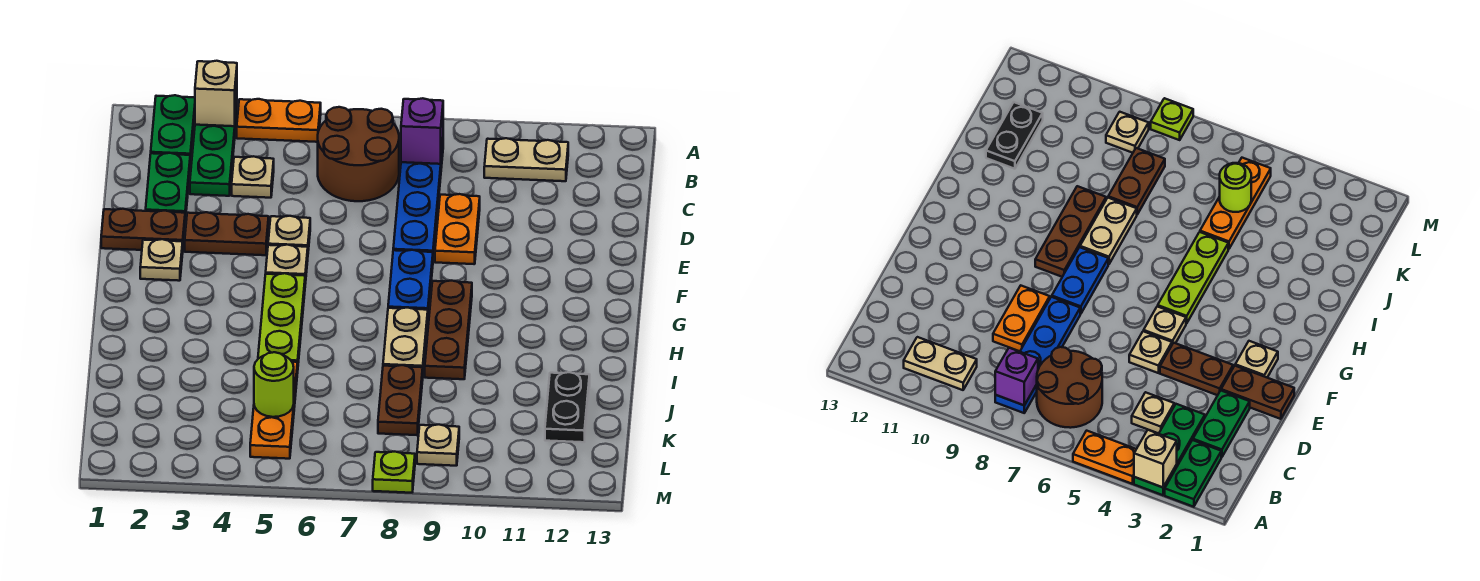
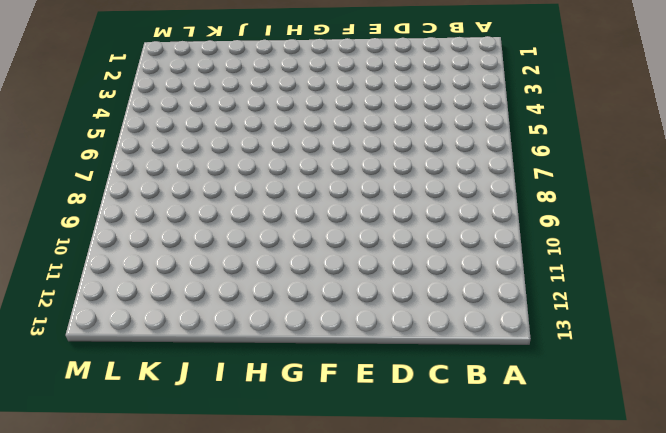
none -> green 1x2 plate [151,95,195,164]
none -> green 1x3 plate [190,106,237,196]
none -> orange 1x2 plate [237,99,321,142]

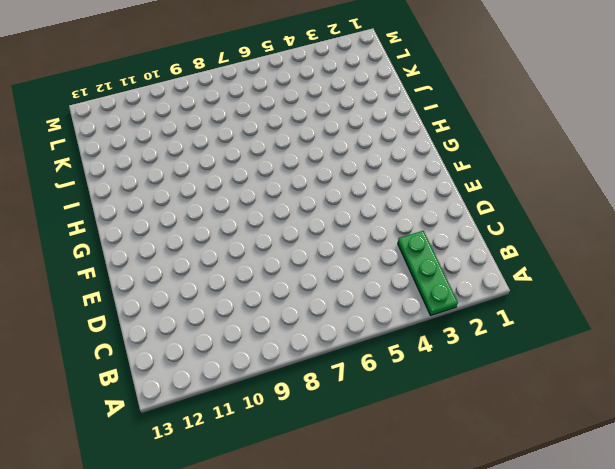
none -> green 1x2 plate [151,95,195,164]
none -> orange 1x2 plate [237,99,321,142]
none -> brown 2x2 round brick [318,107,399,201]

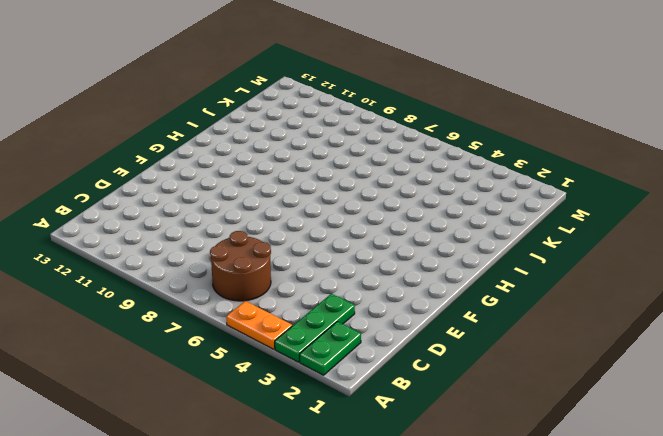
none -> blue 1x4 plate [393,145,443,258]
none -> tan 1x2 plate [484,138,568,181]
none -> green 1x2 plate [146,153,190,220]

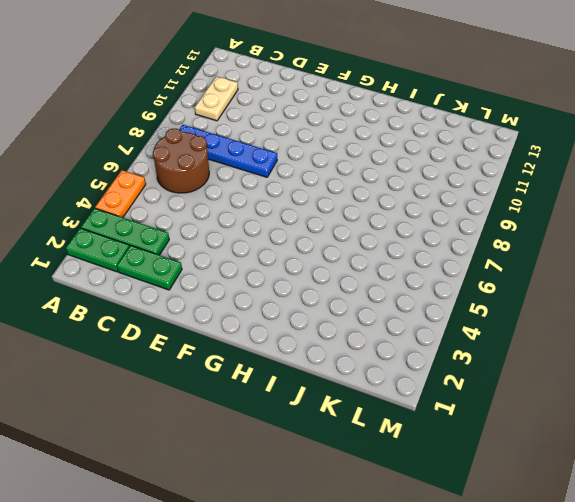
none -> tan 1x1 plate [232,156,274,198]
none -> orange 1x2 plate [435,194,480,264]
none -> brown 1x2 plate [101,209,185,250]

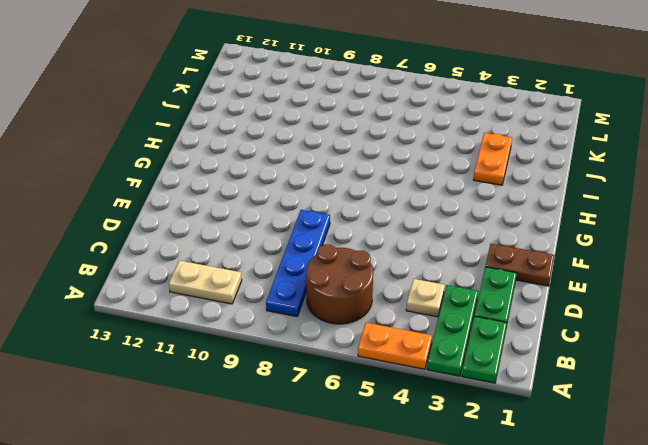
orange 1x2 plate [474,133,512,185] -> orange 1x2 plate moved to [435,194,480,264]
none -> brown 1x2 plate [185,212,269,255]
none -> tan 1x1 plate [268,216,310,250]
none -> tan 1x1 plate [140,239,183,281]

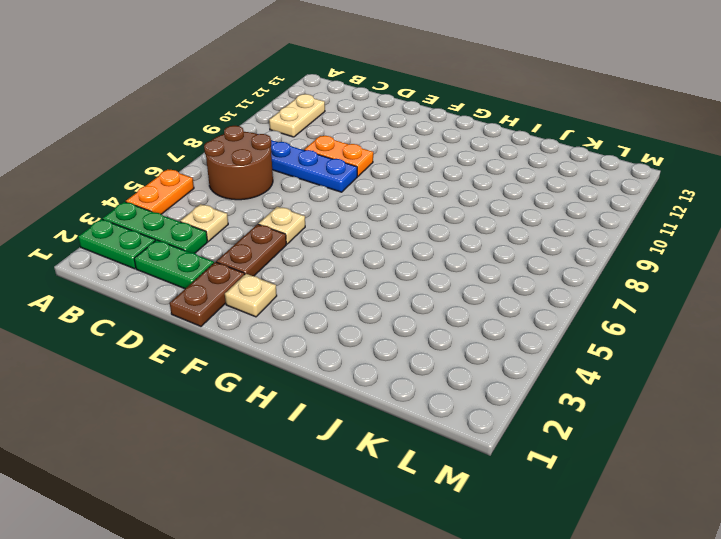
none -> tan 1x1 plate [266,245,308,284]
none -> blue 1x2 plate [388,250,433,314]
none -> lime 1x3 plate [258,273,305,363]

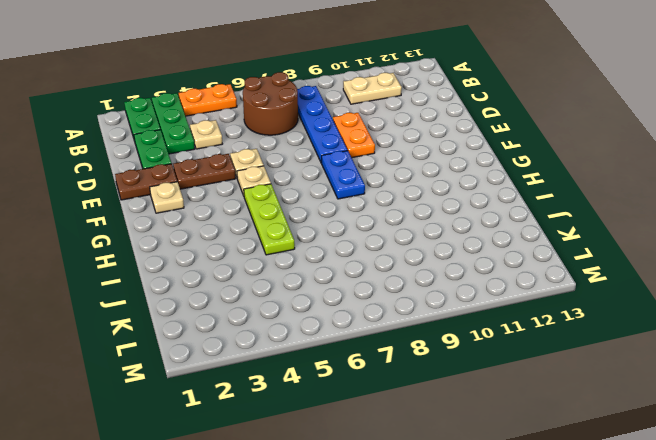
none -> brown 1x3 plate [425,281,472,379]
none -> tan 1x2 plate [383,307,428,370]
none -> orange 1x3 plate [250,362,298,459]

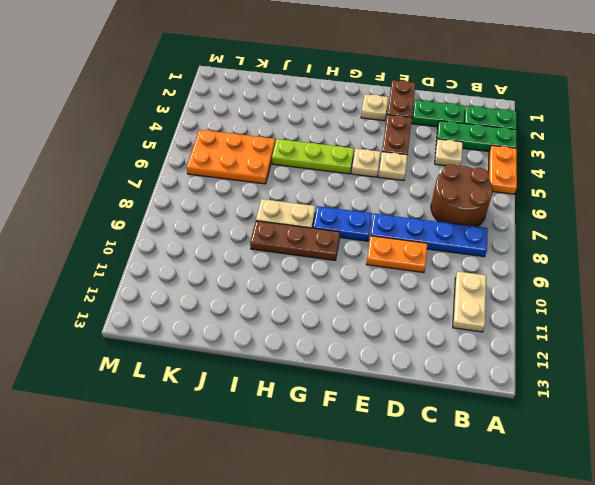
orange 2x3 plate [186,130,275,184] -> orange 1x3 plate [250,362,298,459]
none -> brown 1x2 plate [378,365,423,435]
none -> black 1x2 plate [545,372,590,442]
none -> tan 1x1 plate [417,425,459,466]

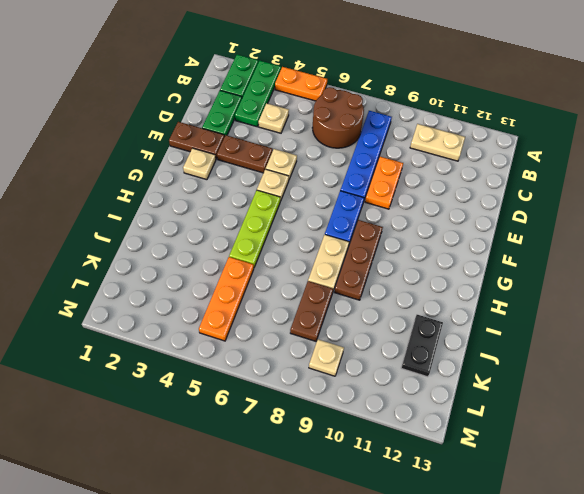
none -> lime 1x1 plate [373,452,415,493]
none -> tan 1x1 brick [195,61,237,126]
none -> purple 1x1 brick [401,98,443,164]

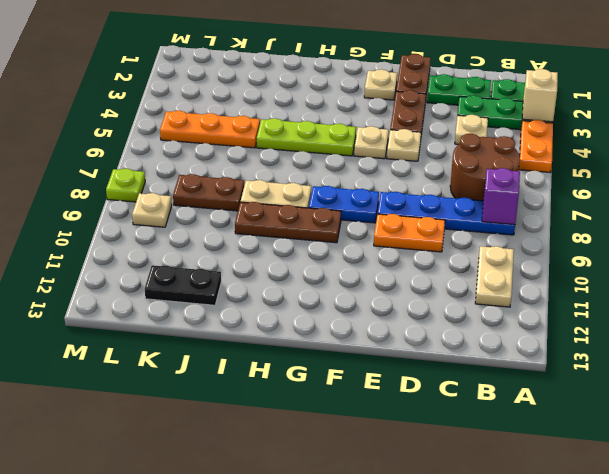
none -> lime 1x1 round brick [254,352,294,417]

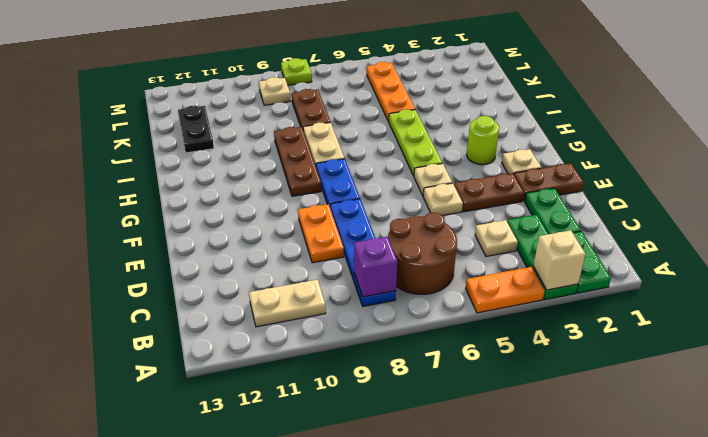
lime 1x1 round brick [467,116,499,165] -> lime 1x1 round brick moved to [254,352,294,417]

